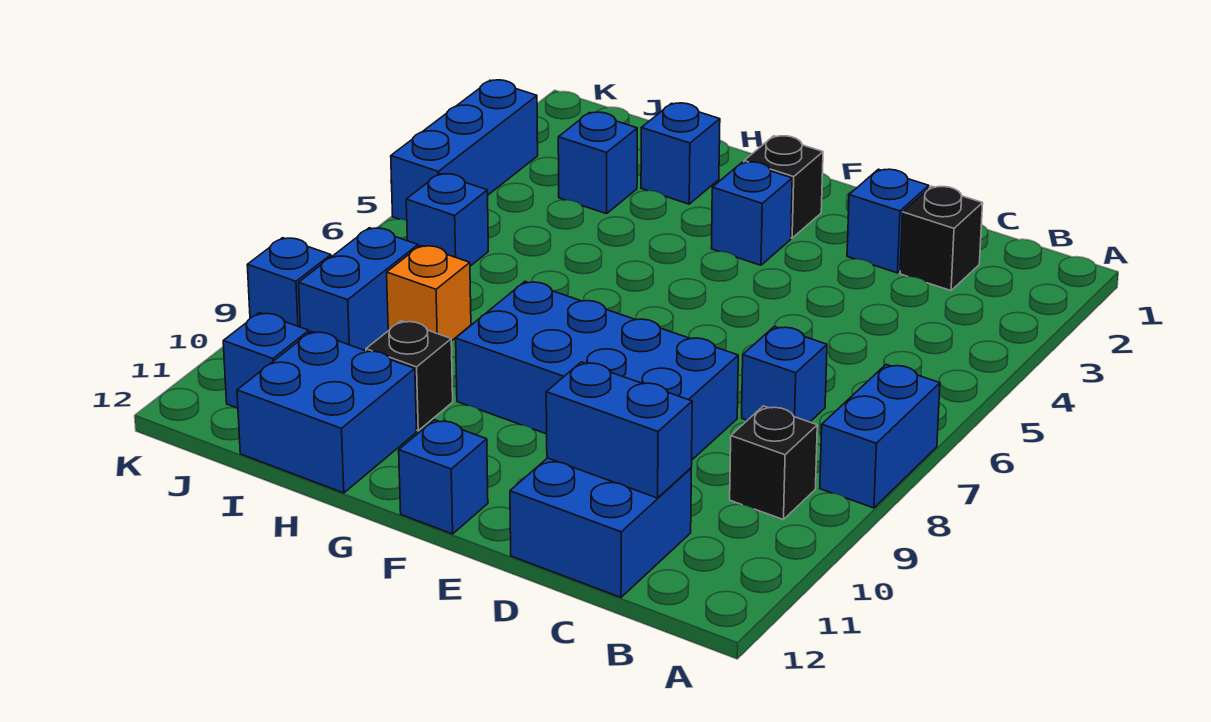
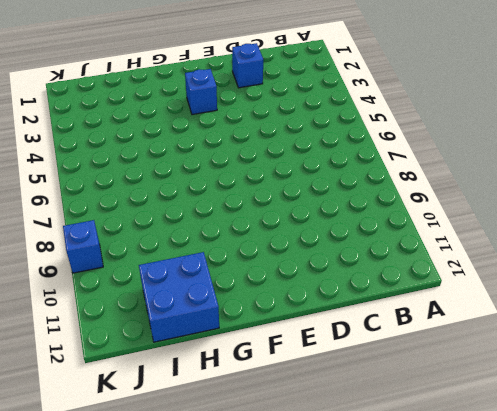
none -> blue 1x2 brick [820,365,940,508]
none -> black 1x1 brick [730,406,817,520]
none -> black 1x1 brick [900,186,983,291]

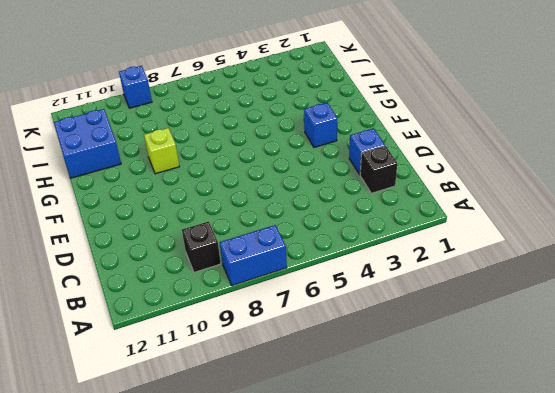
lime 1x1 brick [144,128,179,174] -> blue 2x4 brick [456,282,738,460]
none -> blue 1x1 brick [742,327,827,422]
none -> blue 2x2 brick [510,458,691,597]
none -> black 1x1 brick [744,136,823,238]

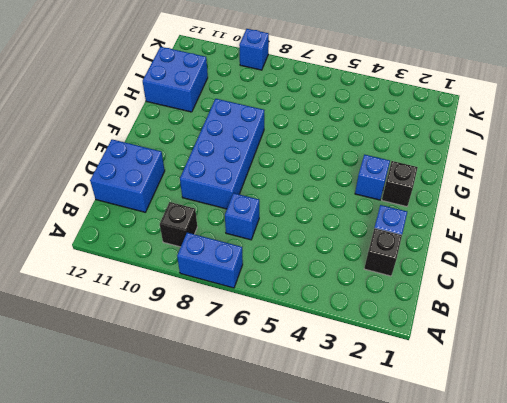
none -> blue 1x1 brick [399,420,488,534]
none -> blue 1x1 brick [641,103,720,204]
none -> black 1x1 brick [366,321,453,431]

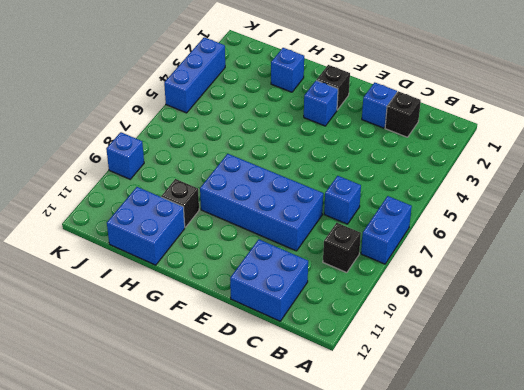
none -> blue 1x1 brick [399,420,488,534]
none -> blue 1x1 brick [558,112,637,214]
none -> orange 1x1 brick [387,245,471,341]

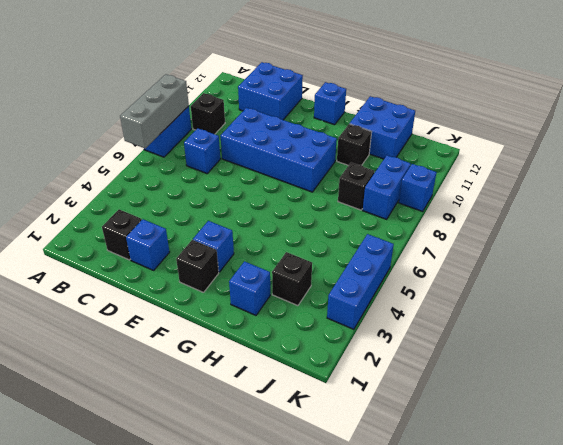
grey 1x3 brick [120,74,189,148] -> none
black 1x1 brick [272,252,312,306] -> blue 1x1 brick [558,112,637,214]
black 1x1 brick [338,163,375,210] -> orange 1x1 brick [387,245,471,341]
none -> blue 1x1 brick [406,174,488,266]
none -> blue 1x1 brick [223,313,309,408]
none -> blue 1x2 brick [546,362,692,498]

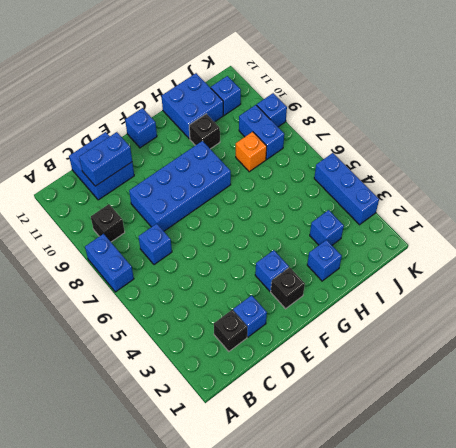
none -> blue 1x1 brick [406,174,488,266]

